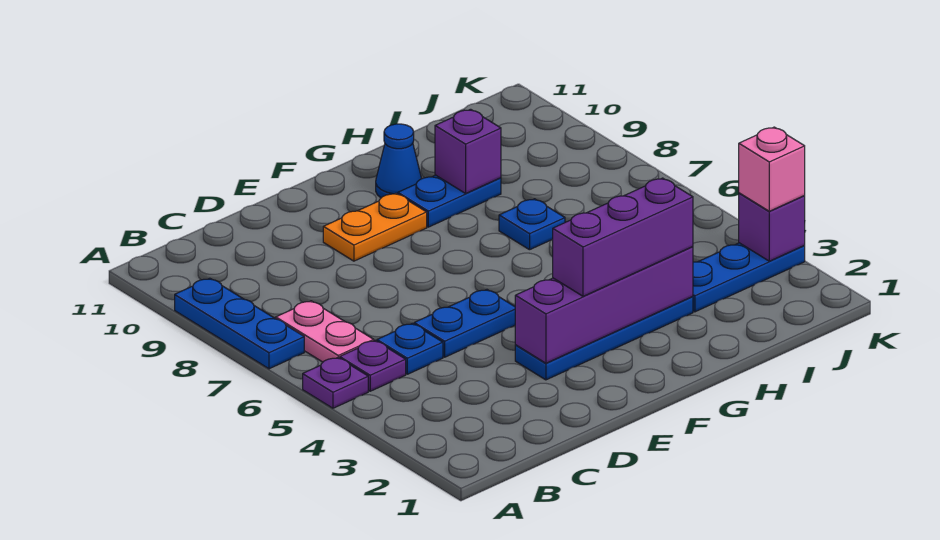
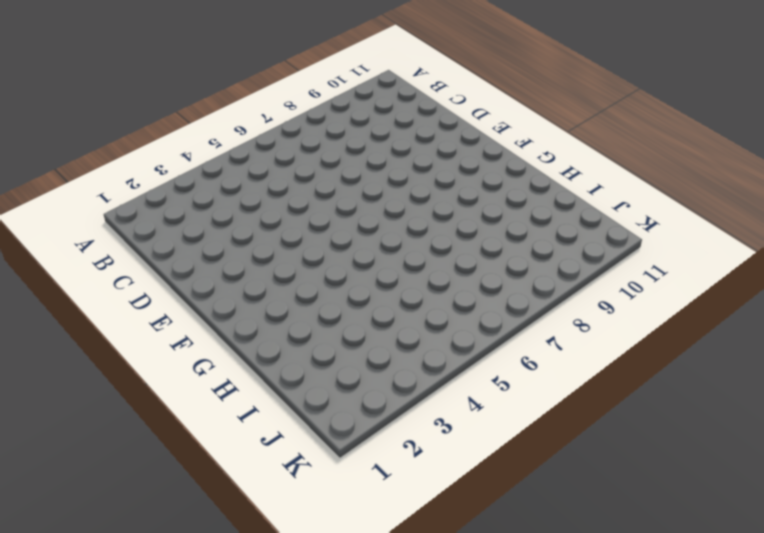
none -> purple 1x1 plate [303,358,368,408]
none -> blue 1x3 plate [175,278,304,369]
none -> purple 1x1 plate [340,341,406,391]

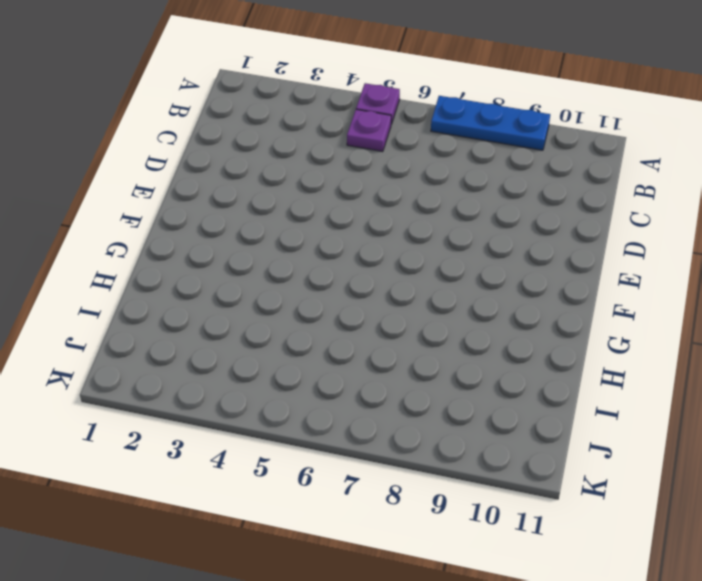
none -> pink 1x2 plate [276,301,374,362]
none -> blue 1x1 plate [377,323,443,374]
none -> blue 1x2 plate [414,290,515,357]

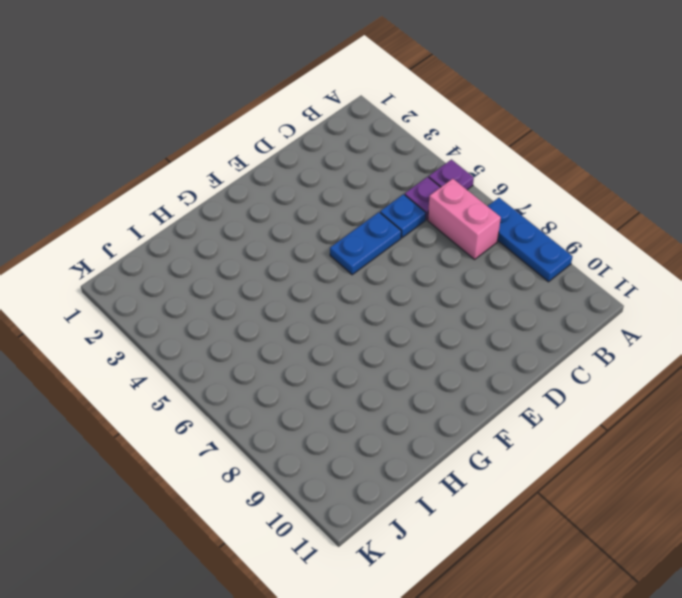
pink 1x2 brick [428,179,501,259] -> pink 1x2 plate [276,301,374,362]
none -> blue 1x4 plate [515,297,693,380]
none -> orange 1x2 plate [323,193,427,261]
none -> blue 1x2 plate [398,175,501,227]

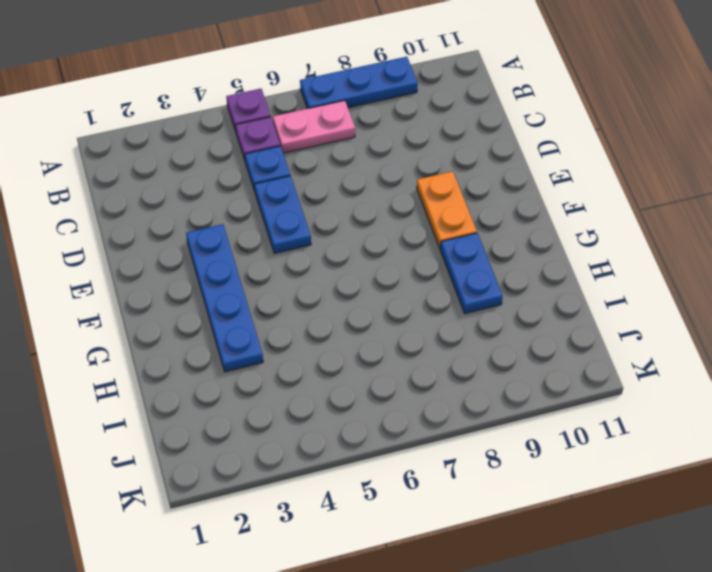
none -> blue 1x1 cone [376,124,422,198]
none -> blue 1x1 plate [499,199,565,250]
none -> blue 1x3 plate [693,243,805,312]

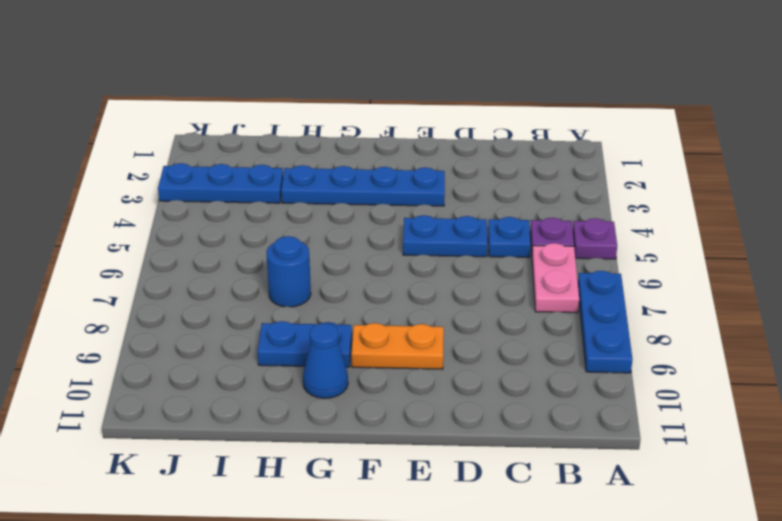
blue 1x1 round brick [266,236,311,307] -> blue 1x1 plate [499,199,565,250]
none -> purple 1x4 brick [515,247,693,363]
none -> purple 1x1 brick [435,109,501,193]
none -> purple 1x1 brick [739,193,805,261]

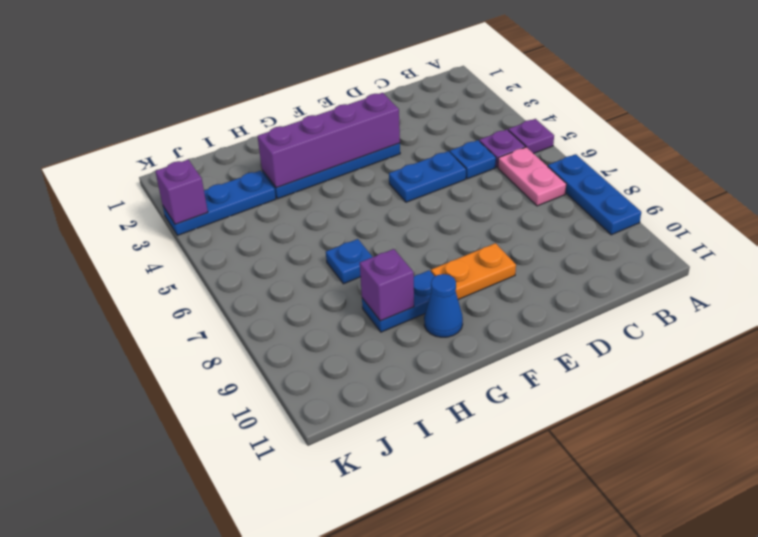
none -> purple 1x3 brick [553,178,693,296]
none -> pink 1x1 brick [739,127,805,211]

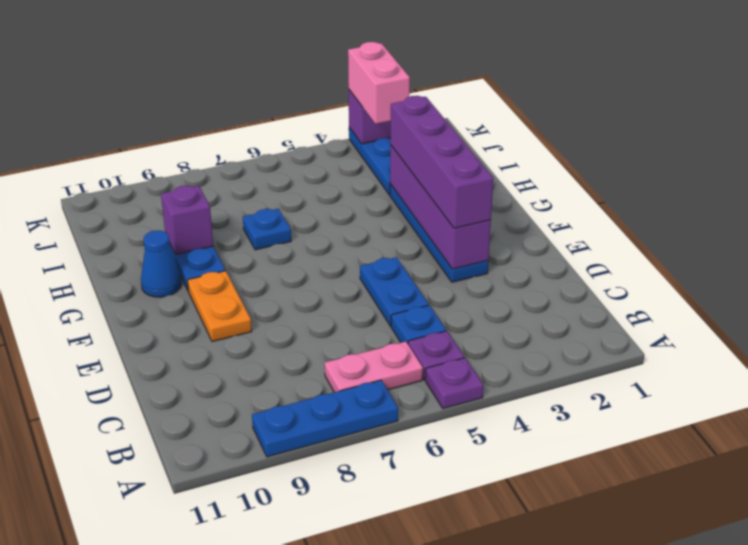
purple 1x4 brick [390,96,493,228] -> purple 1x3 brick [553,178,693,296]
pink 1x2 brick [348,42,410,124] -> pink 1x1 brick [739,127,805,211]

